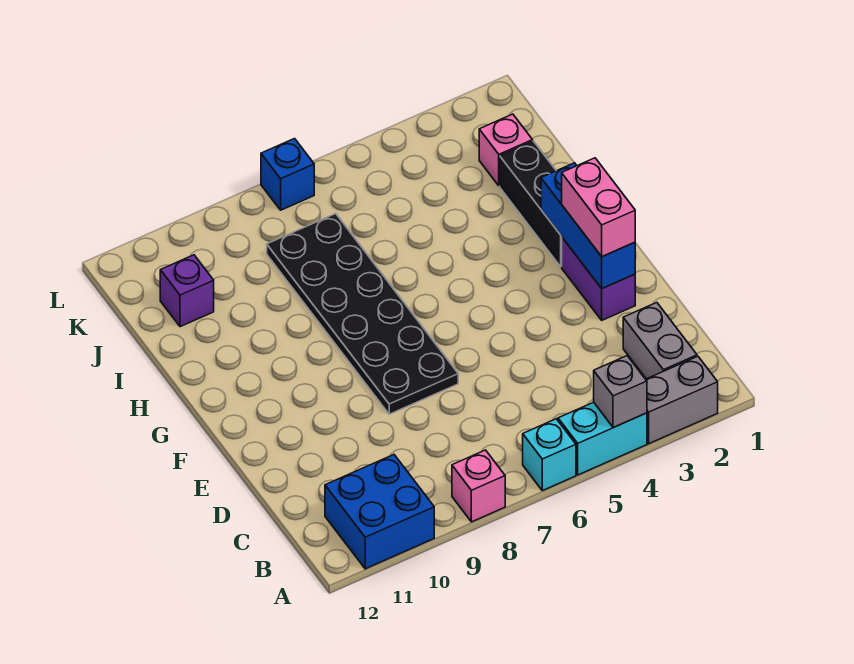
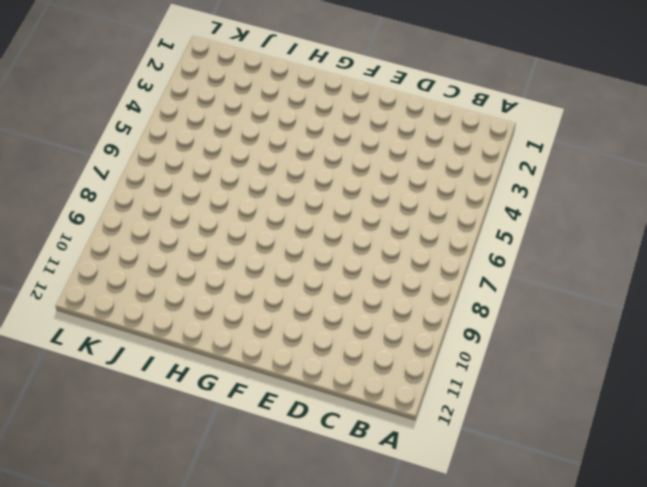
none -> grey 1x2 brick [646,356,718,444]
none -> cyan 1x2 brick [558,402,647,475]
none -> cyan 1x1 brick [523,419,576,491]

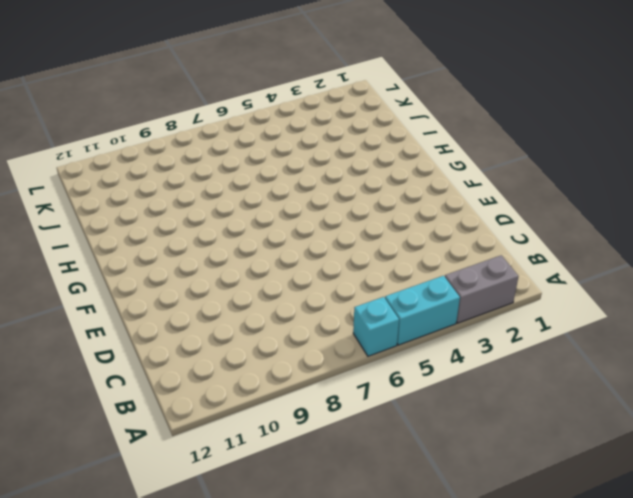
none -> pink 1x1 brick [452,450,505,522]
none -> blue 2x2 brick [325,455,434,569]
none -> grey 1x2 brick [623,303,697,379]

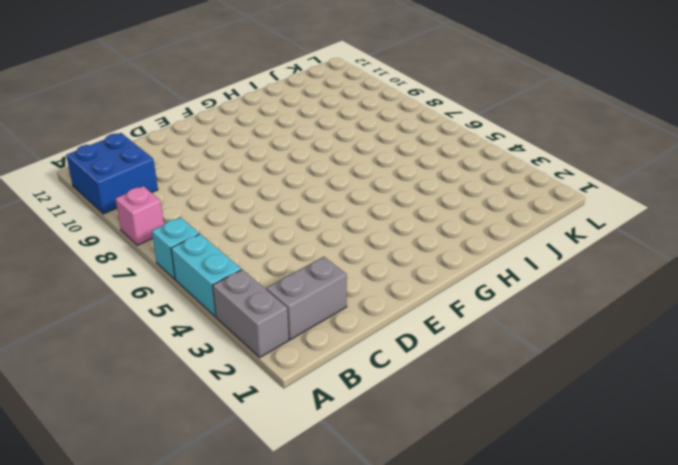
none -> purple 1x2 brick [562,238,635,320]
none -> black 2x6 plate [267,214,458,414]
none -> black 1x3 brick [500,141,562,267]

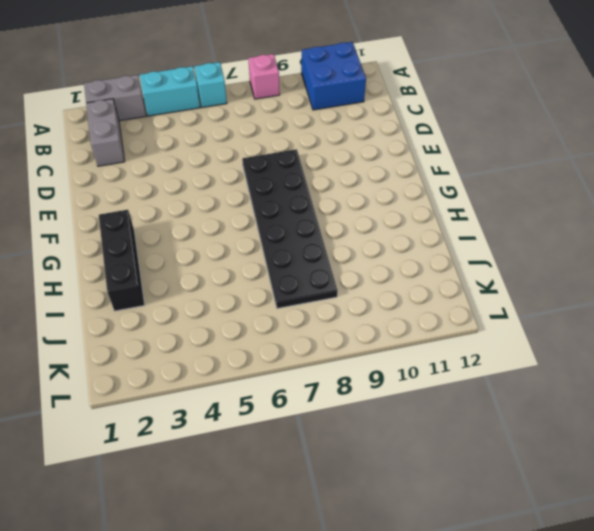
none -> purple 1x2 brick [562,238,635,320]
none -> pink 1x1 brick [479,114,533,186]
none -> purple 1x1 brick [160,255,214,327]

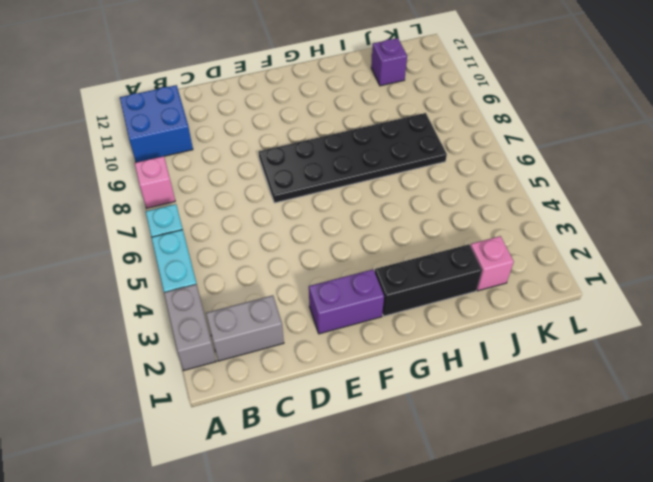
none -> blue 1x1 brick [261,139,314,210]
none -> grey 1x1 brick [594,356,647,428]
none -> blue 1x3 brick [541,163,635,288]

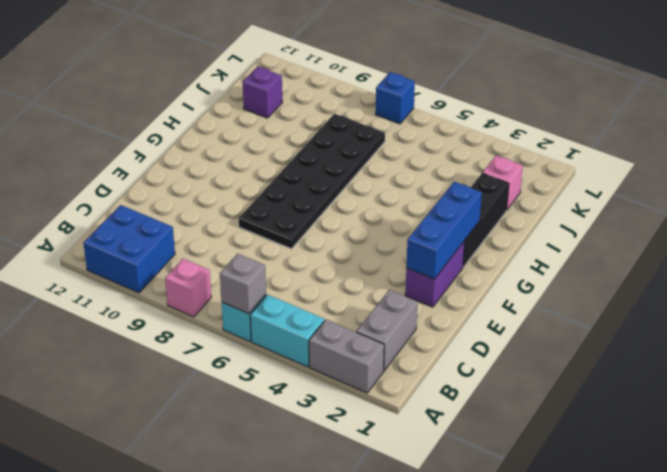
grey 1x1 brick [220,254,266,314] -> grey 1x1 brick moved to [594,356,647,428]
none -> pink 1x2 brick [562,158,635,257]

